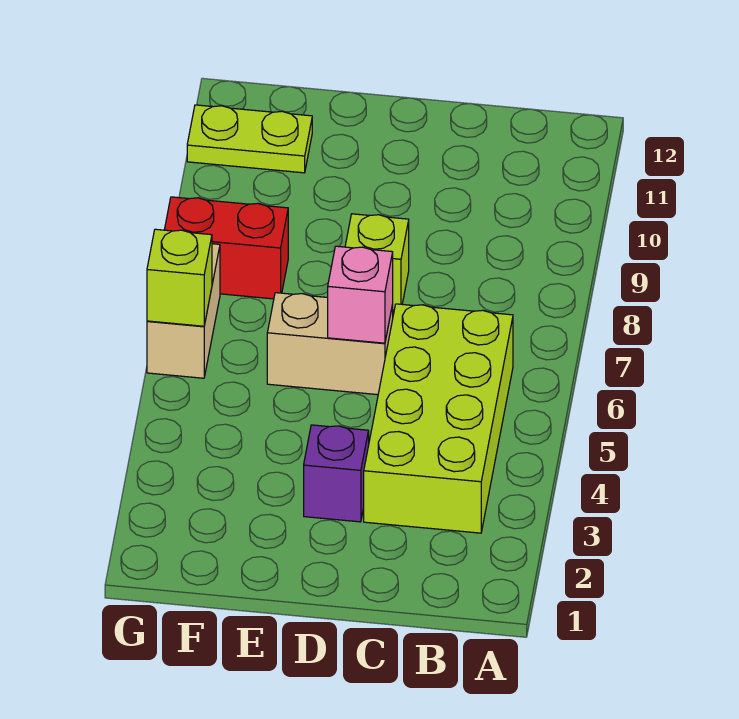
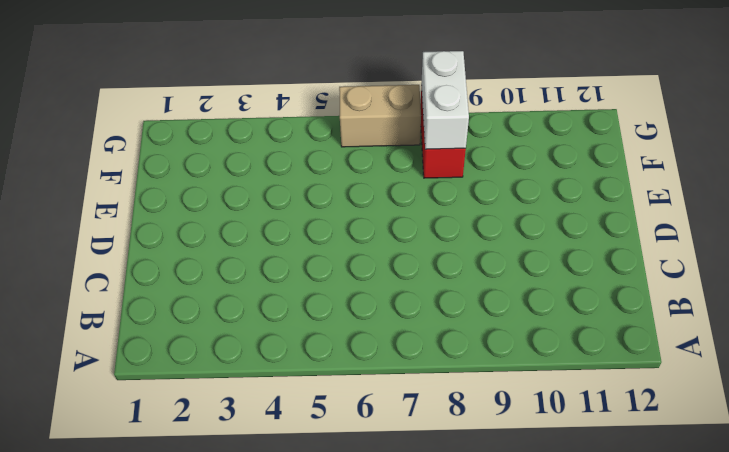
white 1x2 brick [421,51,469,149] -> none
none -> lime 2x4 brick [364,304,513,533]
none -> purple 1x1 brick [304,425,369,522]

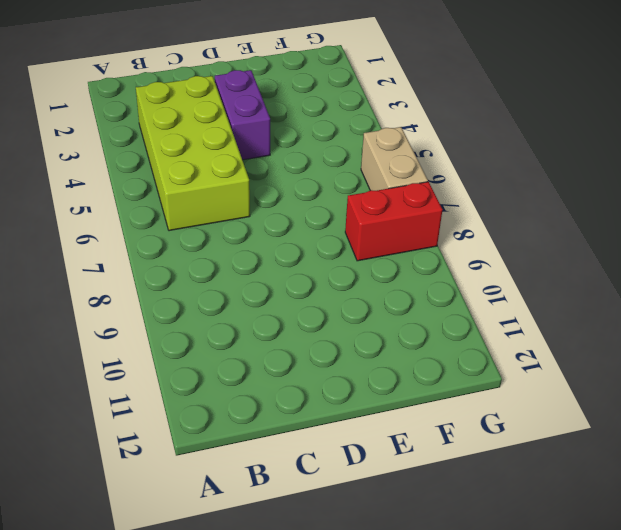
purple 1x2 brick [215,70,270,160] -> purple 1x1 brick [304,425,369,522]
none -> tan 1x2 brick [267,293,393,395]
none -> lime 1x1 brick [345,214,409,310]

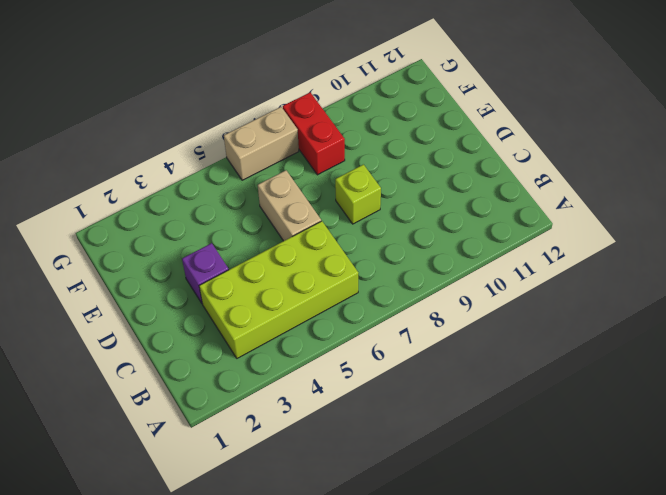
none -> lime 1x2 plate [187,105,312,173]
none -> pink 1x1 brick [328,246,393,343]

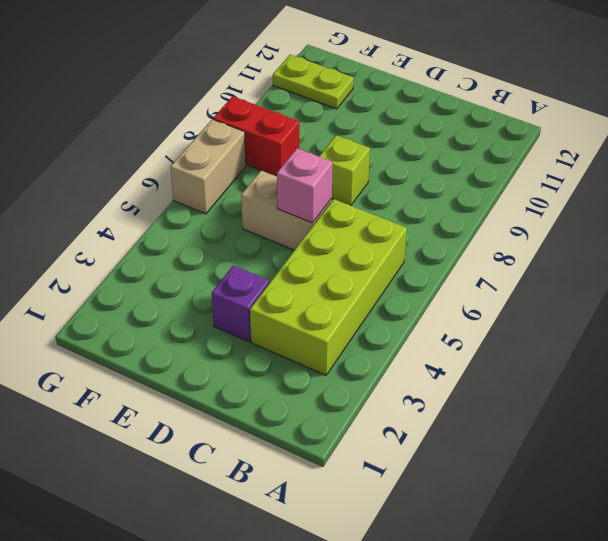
none -> lime 1x1 brick [147,229,212,326]

